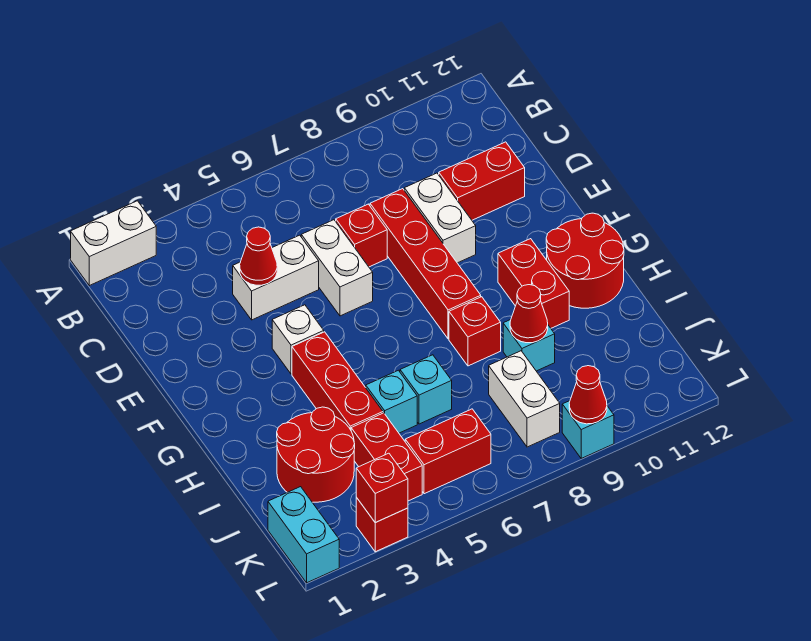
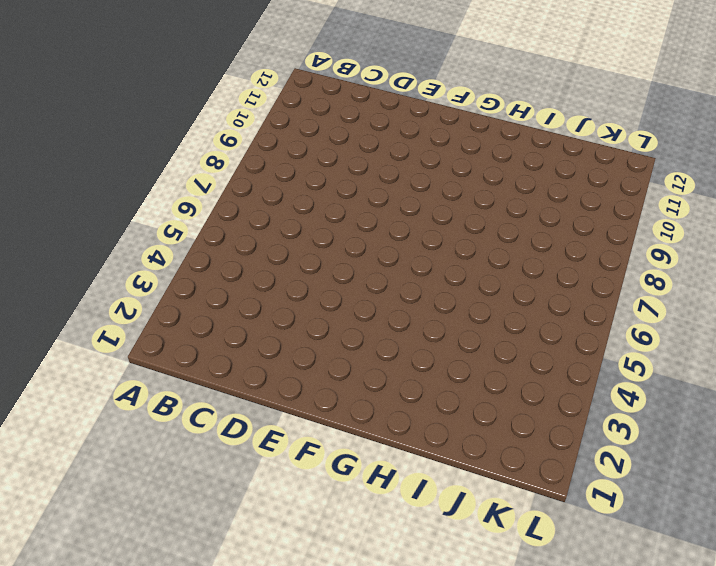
none -> white 1x2 brick [71,201,156,286]
none -> white 1x2 brick [233,235,319,320]
none -> white 1x2 brick [301,220,373,316]

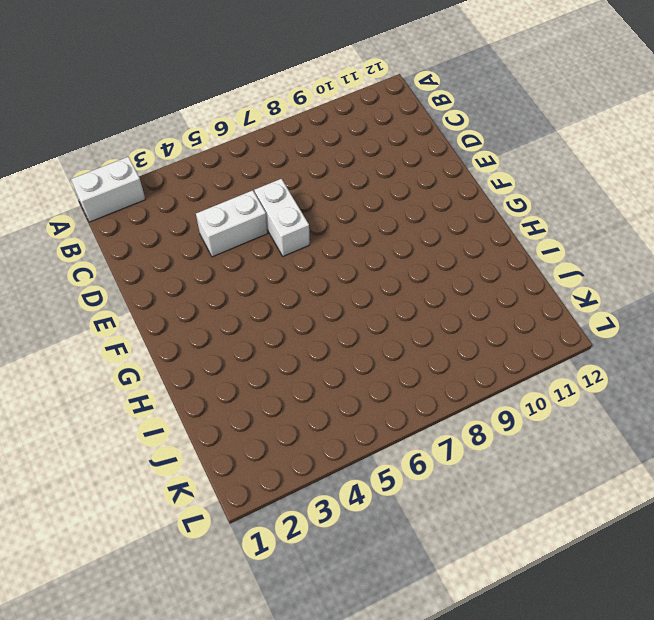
none -> red 1x1 brick [336,204,387,267]
none -> red 1x4 brick [370,189,481,339]
none -> white 1x2 brick [404,173,476,263]

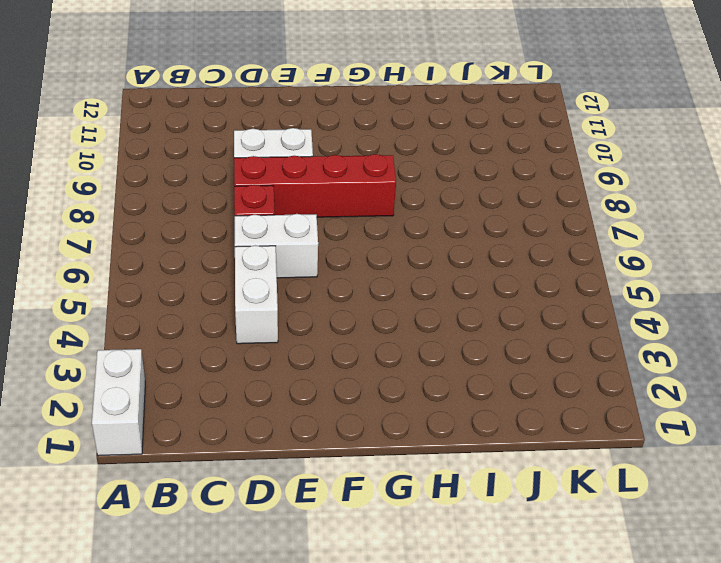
none -> red 1x2 brick [439,142,525,220]
none -> white 1x1 brick [272,305,324,374]
none -> red 1x3 brick [292,332,383,430]

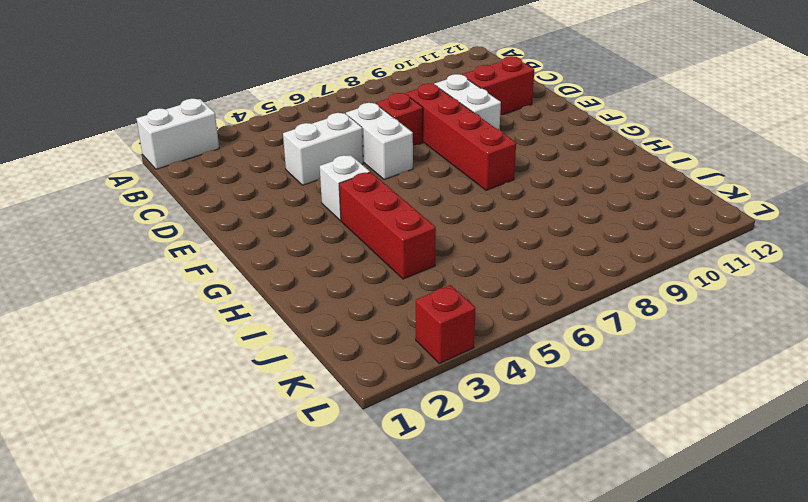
none -> red 1x2 brick [498,239,569,328]
none -> red 2x2 round brick [546,213,624,308]
none -> red 1x1 brick [449,297,501,366]

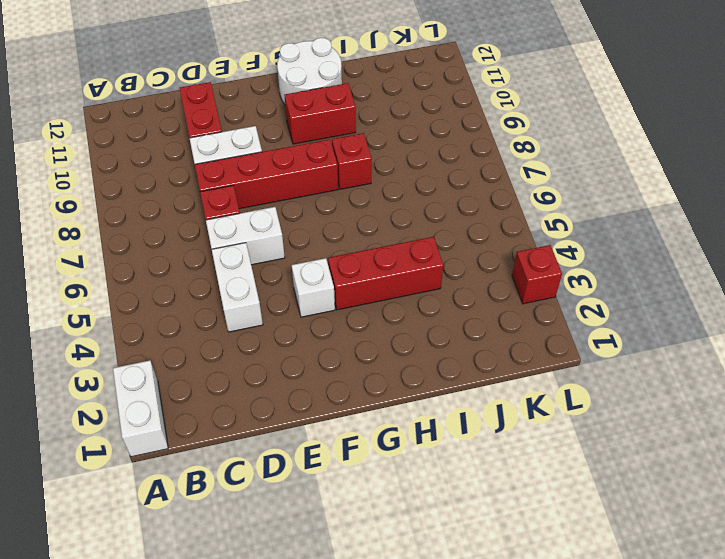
white 2x2 round brick [277,38,342,104] -> red 2x2 round brick [546,213,624,308]
none -> red 2x2 round brick [277,407,355,502]
none -> cyan 1x1 brick [366,370,417,433]
none -> cyan 1x1 brick [400,355,452,424]

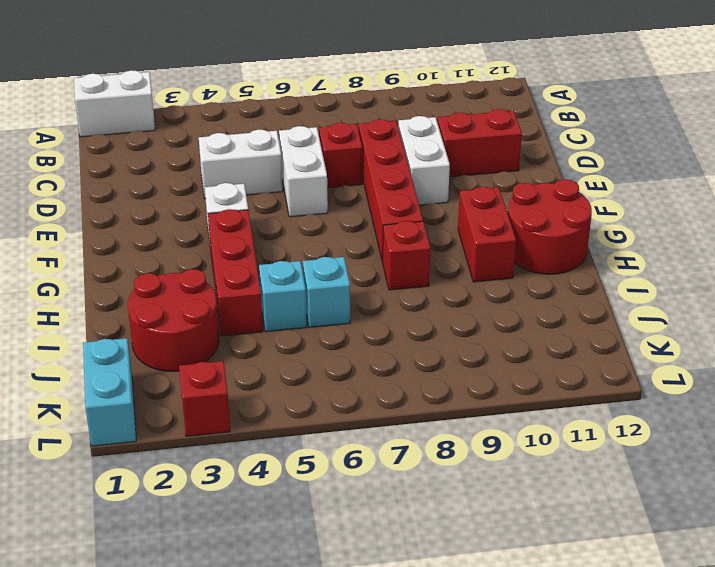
none -> cyan 1x1 brick [503,320,555,371]
none -> red 1x2 brick [351,413,422,501]
none -> white 1x2 brick [489,351,560,447]

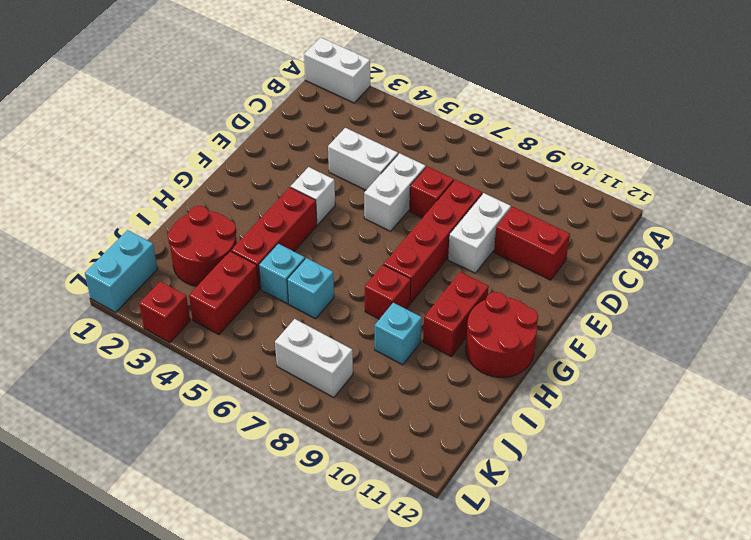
white 1x2 brick [275,319,353,398] -> white 1x2 brick turned to [489,351,560,447]
none -> red 1x2 brick [405,409,491,494]
none -> cyan 1x1 brick [562,401,614,458]
none -> red 1x1 cone [240,227,277,285]

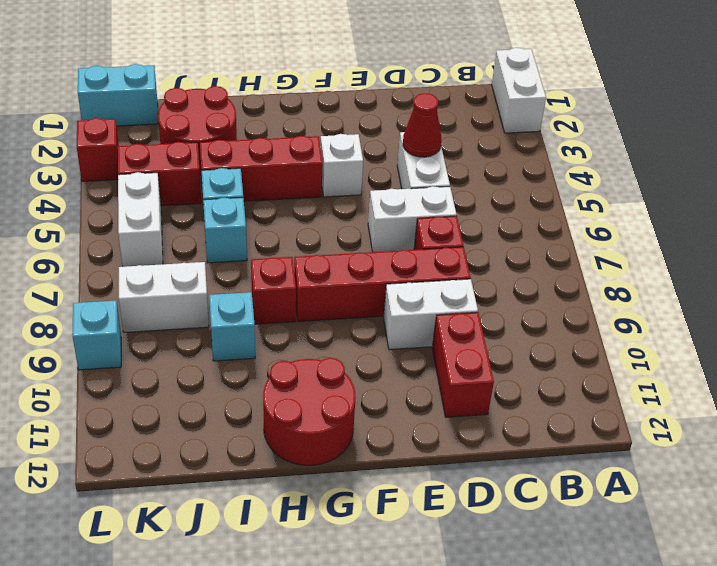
white 1x2 brick [118,172,163,267] -> red 1x2 brick [405,409,491,494]
none -> red 1x2 brick [498,239,569,328]
none -> red 1x1 cone [510,285,548,343]
none -> red 1x1 brick [356,453,408,523]

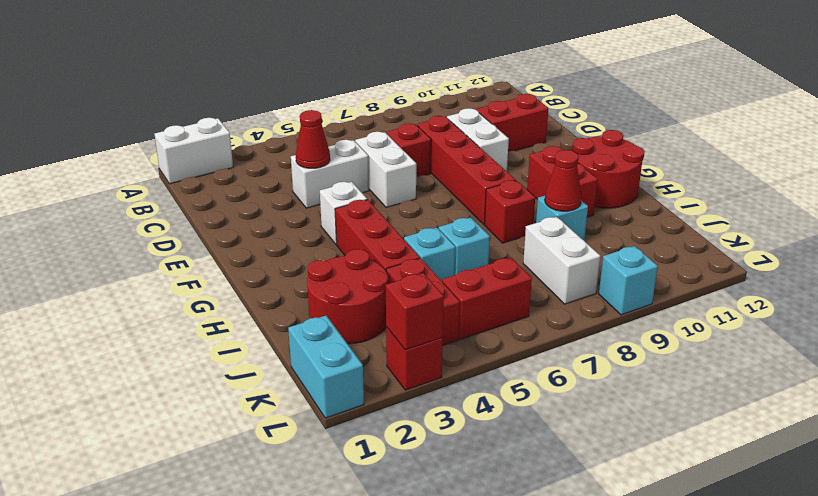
none -> red 1x1 cone [569,366,607,424]

